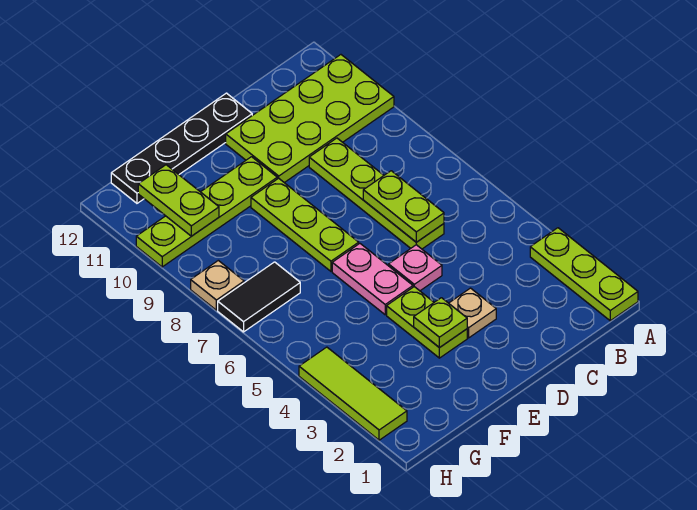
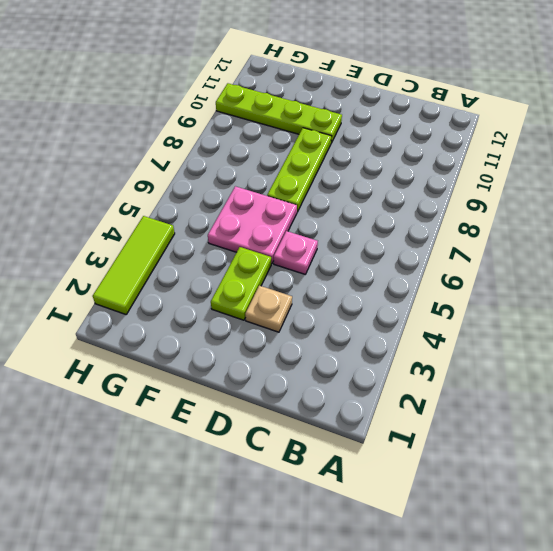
pink 2x2 plate [208,186,297,264] -> pink 1x2 plate [332,244,413,315]
none -> lime 1x3 plate [530,228,638,321]
none -> lime 2x4 plate [226,55,394,183]
none -> lime 1x4 plate [309,138,444,249]

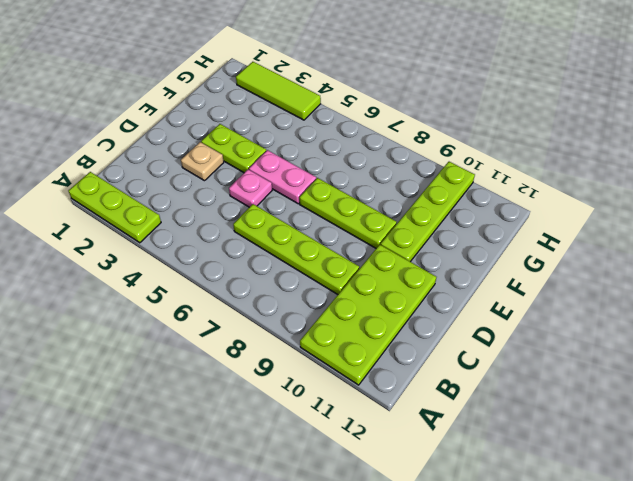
none -> black 1x4 plate [111,93,252,203]
none -> black 1x2 tile [218,262,300,332]
none -> tan 1x1 plate [191,260,244,310]

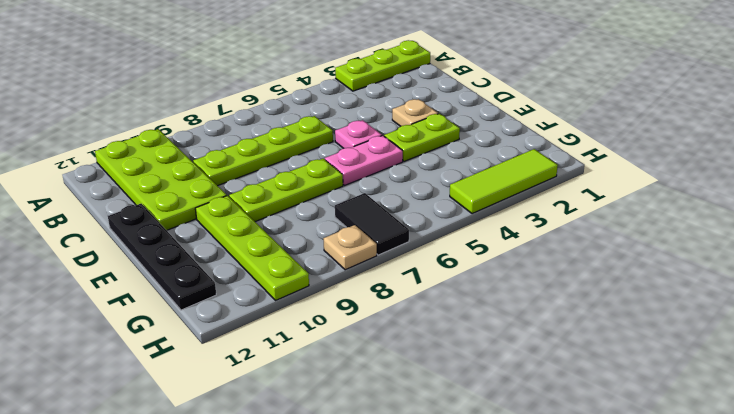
none -> lime 1x2 plate [363,171,444,242]
none -> lime 1x1 plate [414,298,467,348]
none -> lime 1x2 plate [138,165,219,236]

